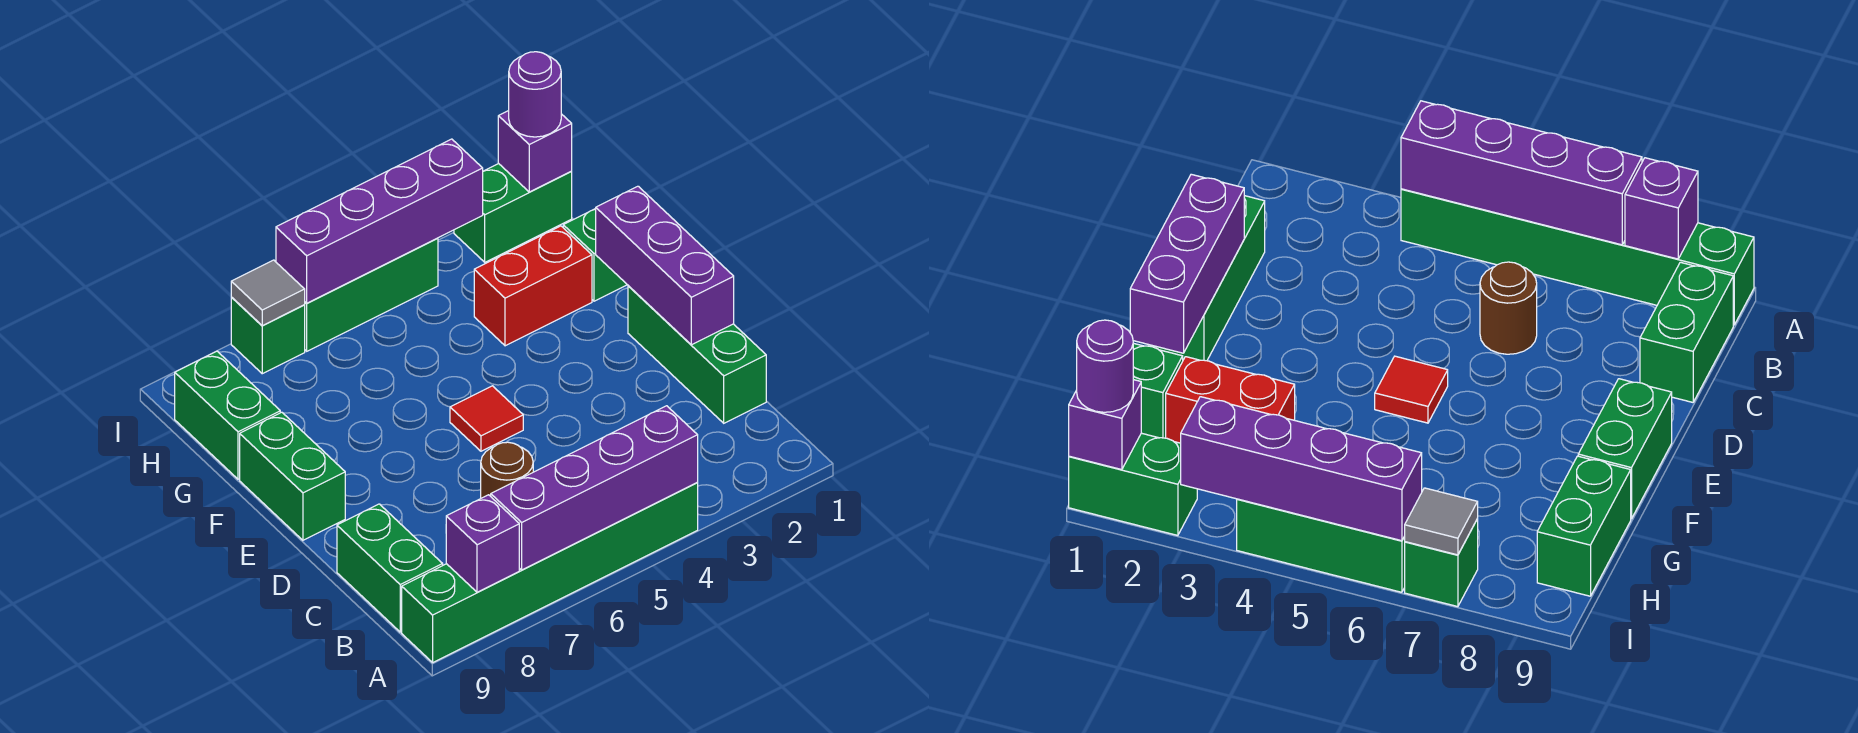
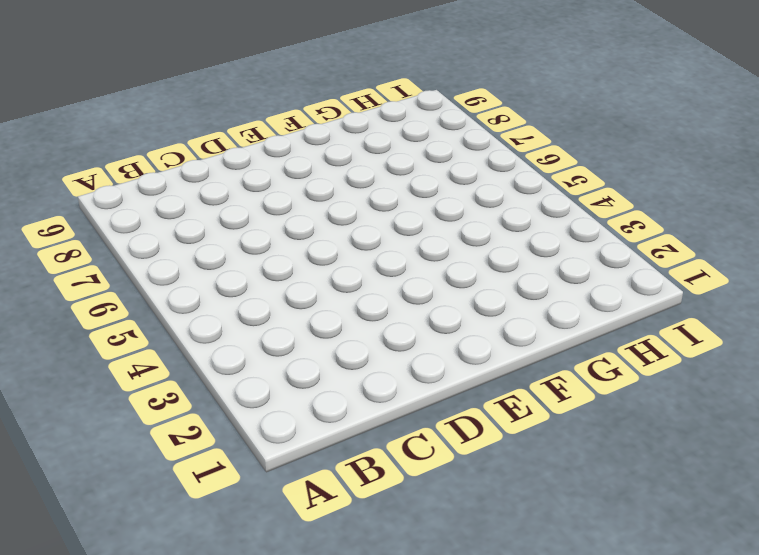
none -> green 1x6 brick [402,483,698,662]
none -> green 1x2 brick [337,504,443,632]
none -> green 1x3 brick [628,286,766,423]

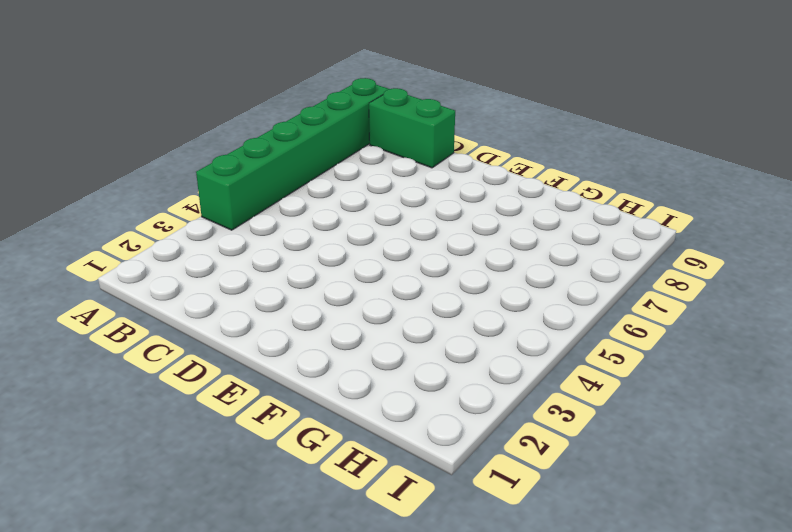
none -> green 1x3 brick [628,286,766,423]
none -> brown 1x1 round brick [481,442,533,498]
none -> red 1x1 tile [450,386,523,451]

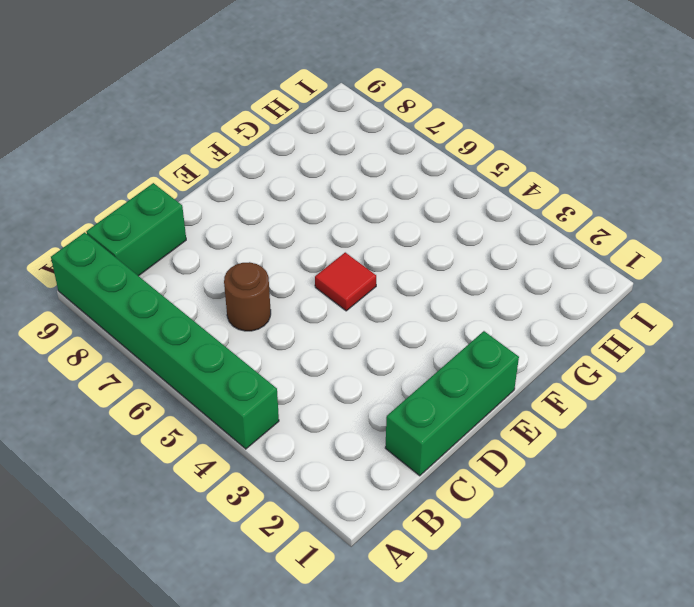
none -> green 1x2 brick [240,412,345,540]
none -> green 1x1 brick [563,209,627,301]
none -> red 1x2 brick [474,226,592,346]

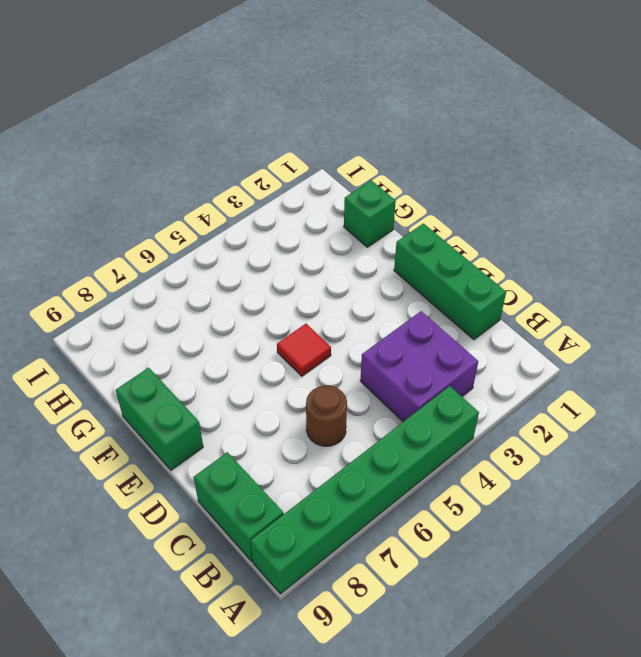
purple 2x2 brick [360,311,478,422] -> none
none -> red 1x2 brick [474,226,592,346]
none -> green 1x2 brick [175,351,280,479]
none -> green 1x2 brick [454,164,572,262]

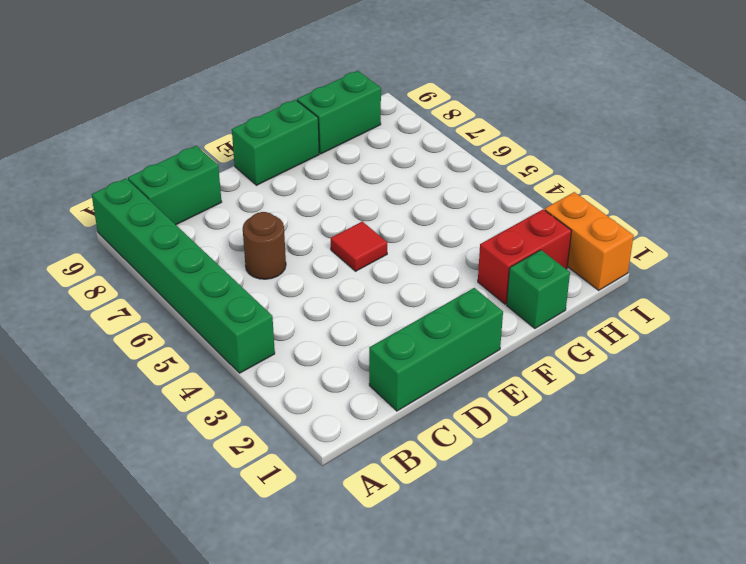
red 1x2 brick [478,209,571,304] -> red 1x2 brick turned to [474,226,592,346]
orange 1x2 brick [545,192,634,290] -> green 1x2 brick [454,164,572,262]
none -> green 1x3 brick [305,238,438,351]
none -> green 1x1 brick [231,297,305,374]
none -> purple 1x4 brick [491,406,698,570]

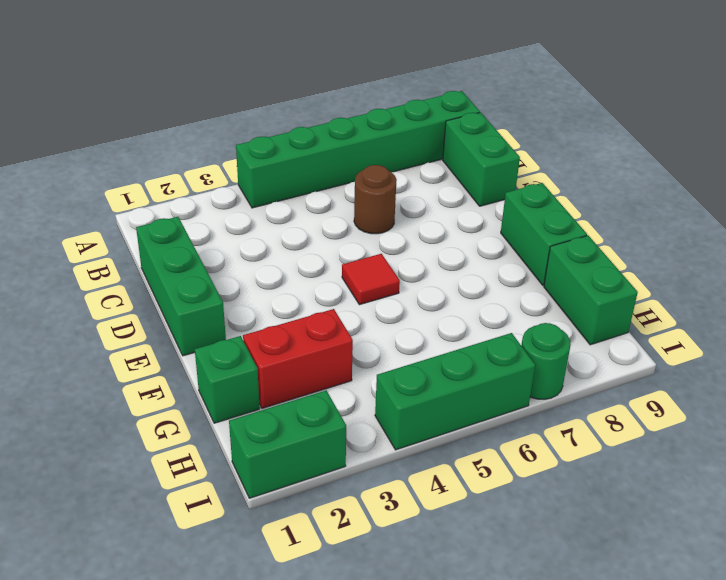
green 1x1 round brick [521,323,571,399] -> green 1x1 brick [231,297,305,374]
none -> purple 1x4 brick [491,406,698,570]
none -> purple 1x1 brick [446,495,519,592]
none -> purple 1x3 brick [596,186,734,345]

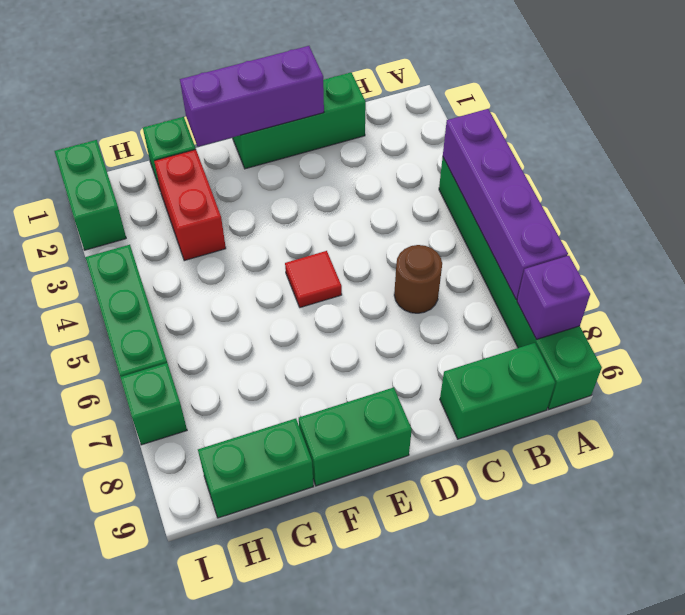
none -> purple 1x1 brick [498,111,572,192]
none -> purple 1x4 brick [276,139,483,303]
none -> grey 1x1 tile [231,260,305,326]

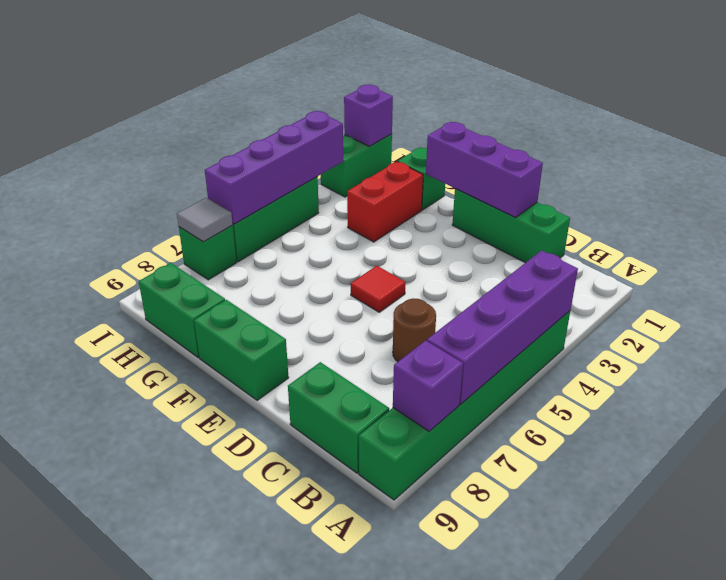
none -> purple 1x1 round brick [509,52,561,137]

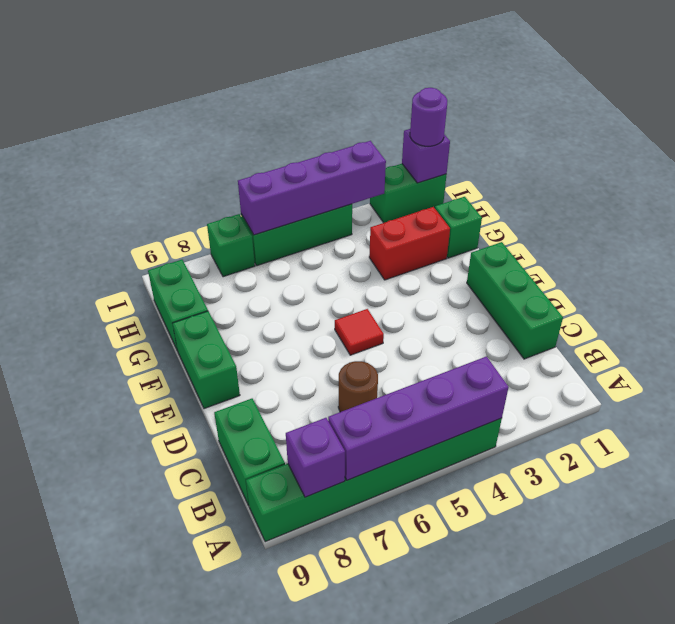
none -> purple 1x3 brick [596,186,734,345]
none -> grey 1x1 tile [231,260,305,326]

